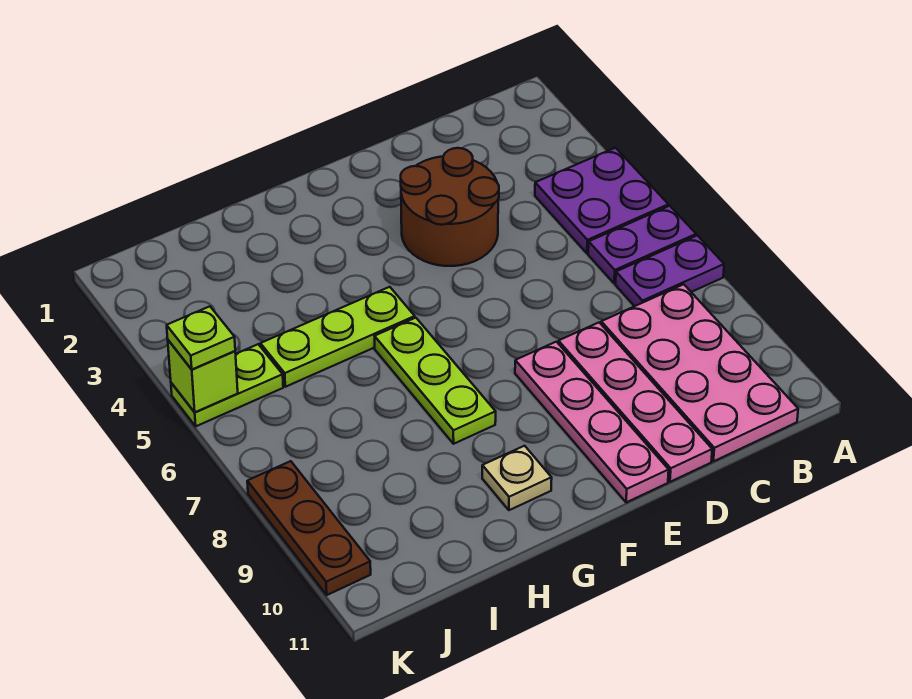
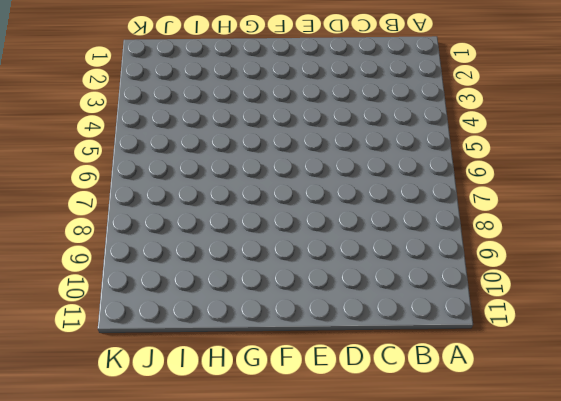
none -> purple 2x2 plate [535,148,668,253]
none -> purple 1x2 plate [588,206,696,284]
none -> purple 1x2 plate [616,235,724,306]

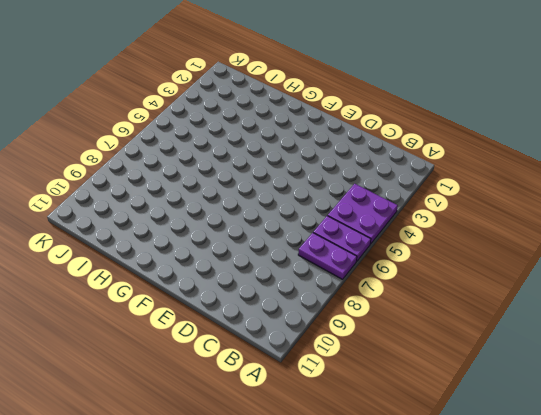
none -> pink 2x4 plate [601,284,798,461]
none -> brown 2x2 round brick [401,148,499,266]
none -> pink 1x4 plate [558,322,712,482]

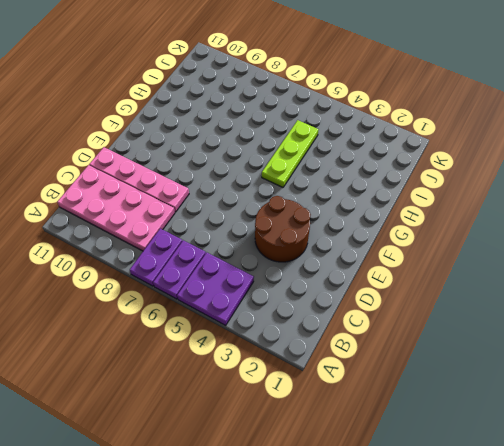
none -> pink 1x4 plate [515,342,669,503]
none -> lime 1x3 plate [375,318,496,444]
none -> tan 1x1 plate [482,446,552,510]

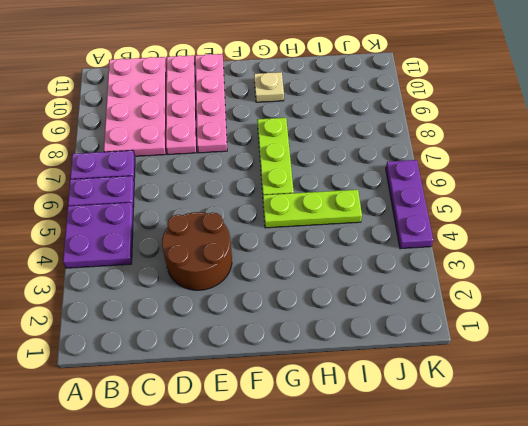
purple 1x3 plate [386,160,433,249] -> lime 1x2 plate [171,344,283,426]
none -> brown 1x3 plate [247,461,371,595]
none -> lime 1x1 brick [168,340,238,412]
none -> lime 1x1 plate [167,306,235,369]

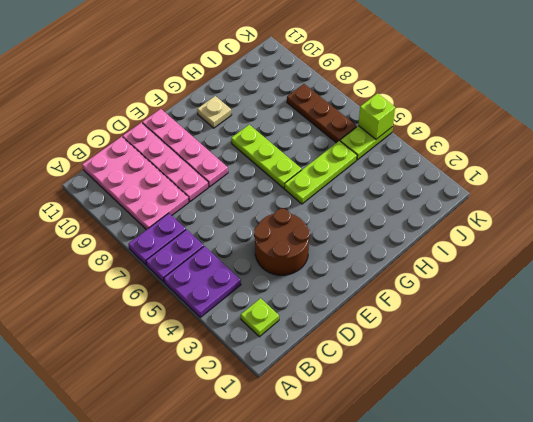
lime 1x1 plate [241,298,279,337] -> lime 1x1 plate moved to [167,306,235,369]
brown 1x3 plate [287,84,357,143] -> brown 1x3 plate moved to [247,461,371,595]

